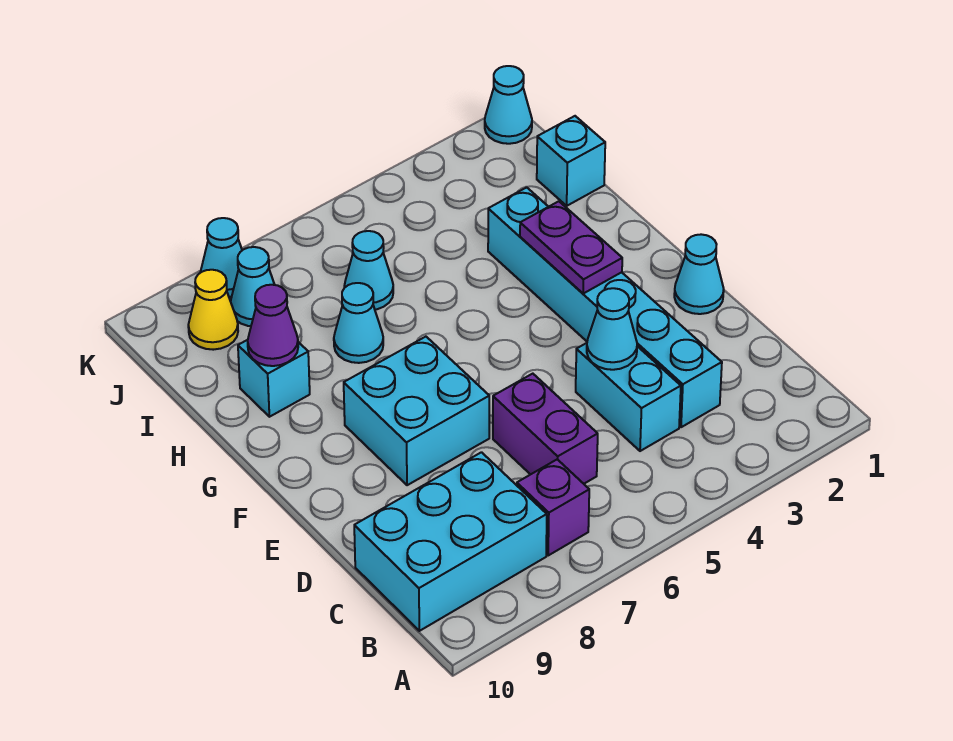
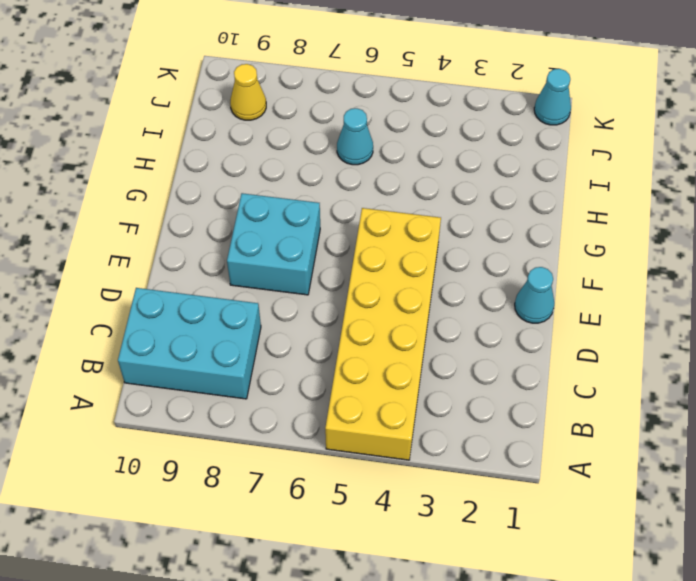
yellow 2x6 brick [325,208,441,460] -> cyan 1x2 brick [576,343,681,451]
none -> purple 1x1 brick [517,459,589,555]
none -> cyan 1x6 brick [488,187,722,427]
none -> purple 1x2 brick [493,374,598,484]

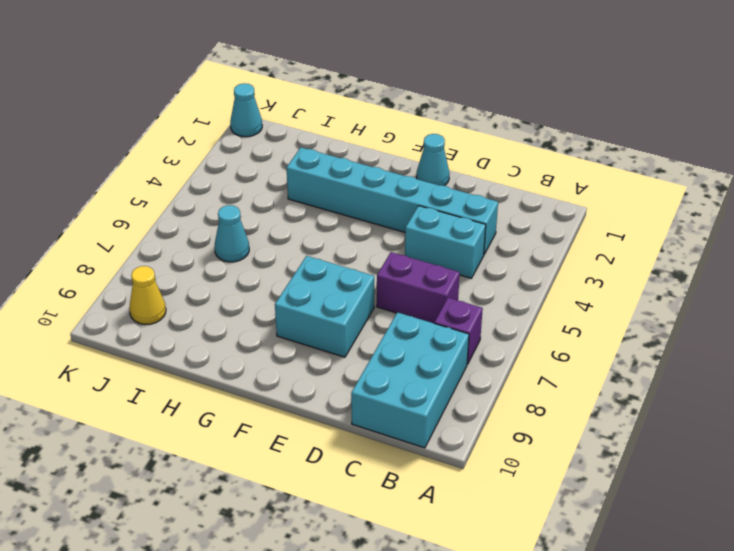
none -> cyan 1x1 cone [334,283,383,363]
none -> cyan 1x1 brick [238,340,310,417]
none -> cyan 1x1 brick [537,116,605,206]

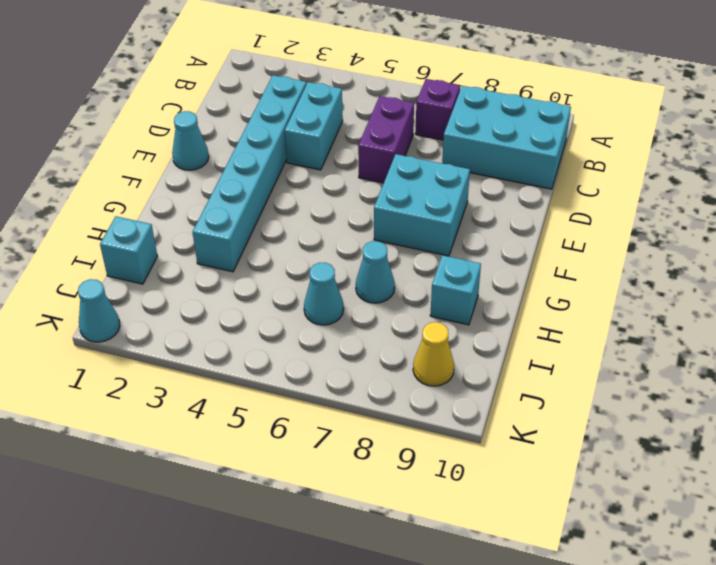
none -> cyan 1x1 cone [231,247,275,326]
none -> cyan 1x1 cone [200,218,242,297]
none -> cyan 1x1 cone [587,288,637,370]

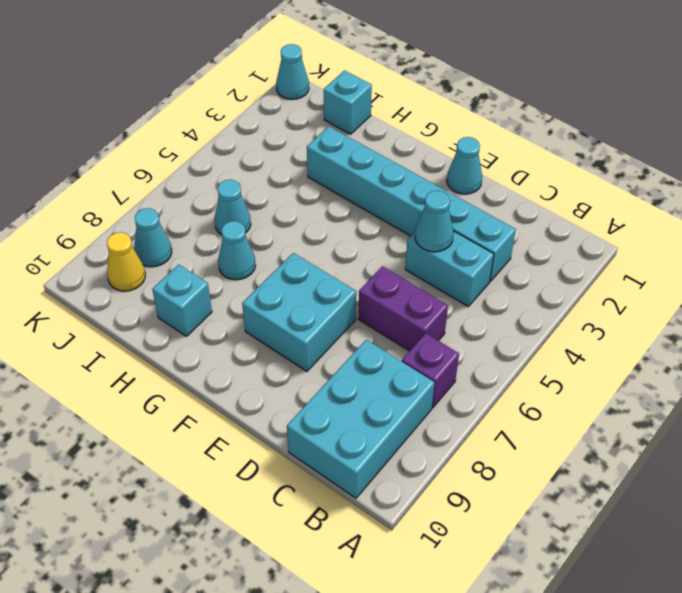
none -> cyan 1x1 cone [200,218,242,297]
none -> purple 1x2 plate [520,201,622,293]
none -> purple 1x1 cone [248,285,298,366]

